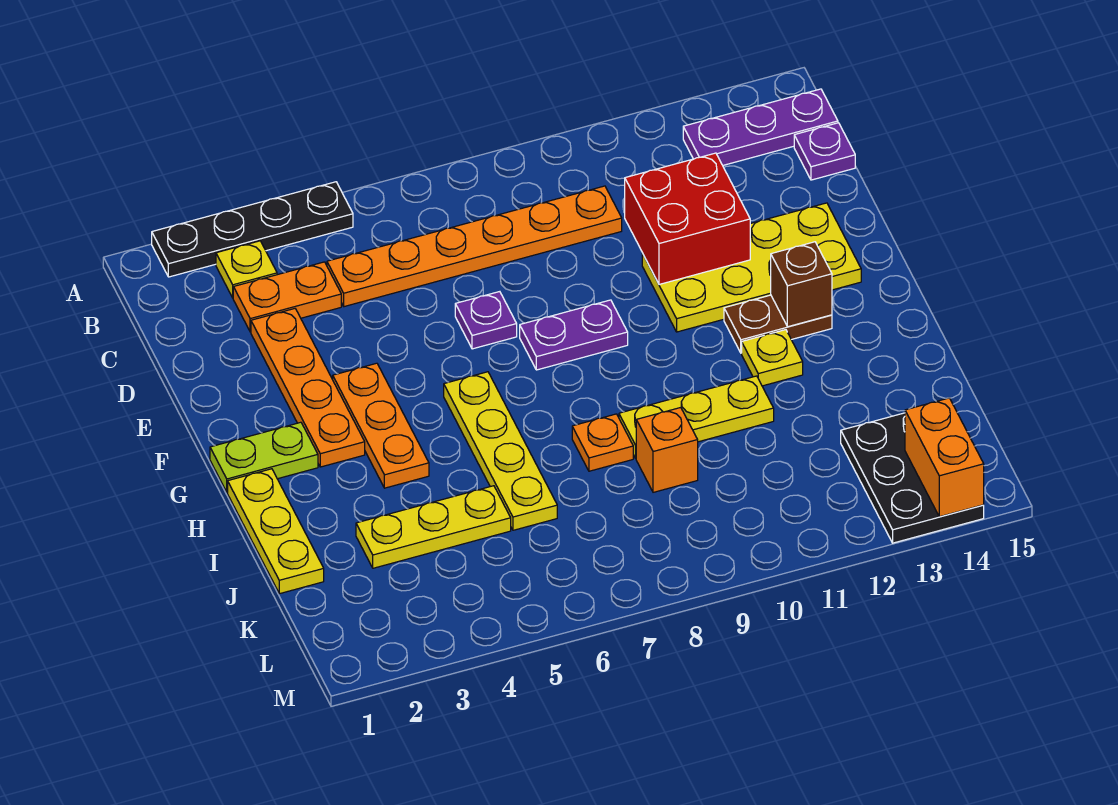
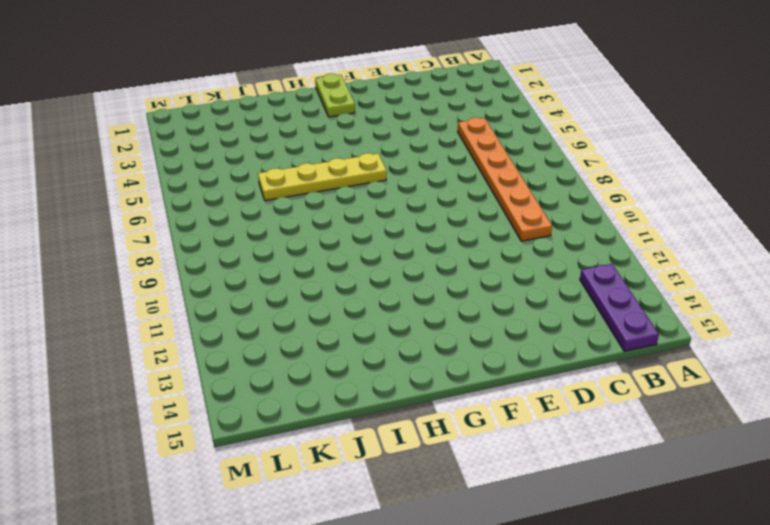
none -> black 1x4 plate [152,182,353,277]
none -> yellow 1x1 plate [216,241,277,298]
none -> orange 1x2 plate [233,262,341,332]

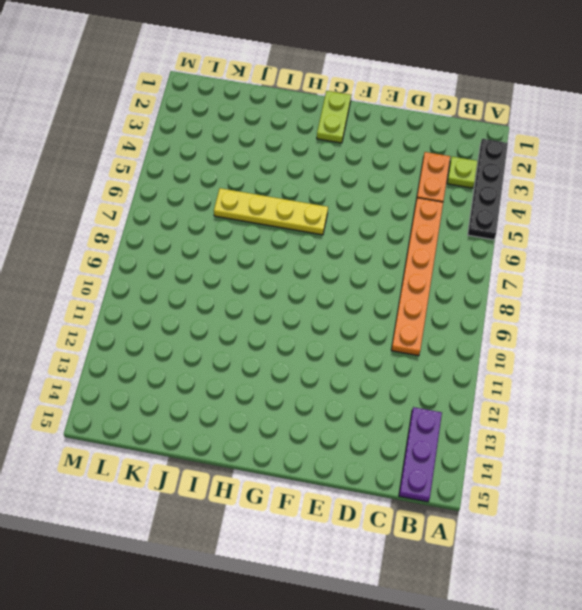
lime 1x1 plate [447,157,478,188] -> yellow 1x1 plate [216,241,277,298]
none -> purple 1x1 plate [794,123,855,180]
none -> orange 1x4 plate [251,309,365,467]
none -> purple 1x1 plate [455,292,517,349]

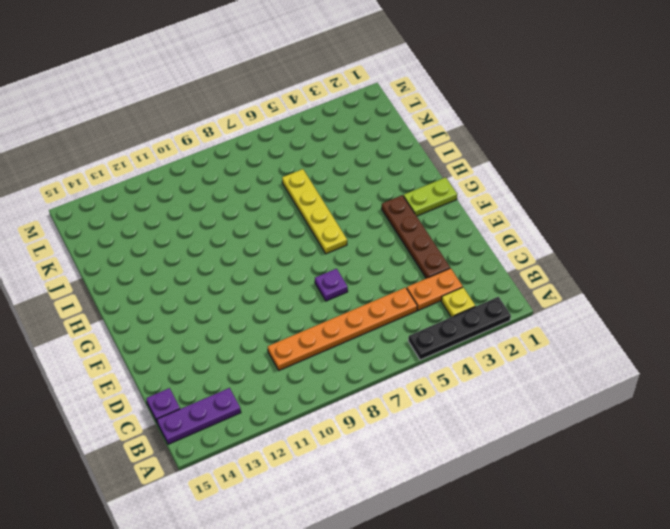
brown 1x4 plate [382,195,450,278] -> orange 1x4 plate [251,309,365,467]
none -> yellow 2x4 plate [642,203,861,332]
none -> orange 1x3 plate [333,363,429,488]
none -> purple 1x2 plate [520,300,628,370]

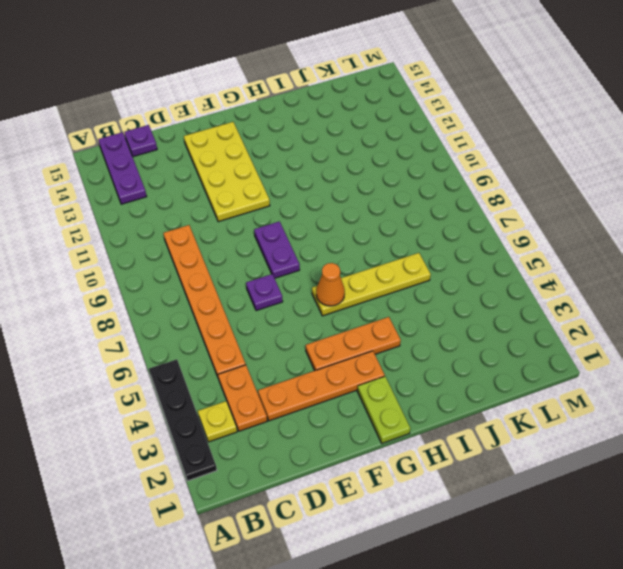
orange 1x1 cone [316,263,345,306] -> none
none -> brown 1x2 plate [724,295,832,353]
none -> yellow 1x3 plate [228,469,324,594]
none -> yellow 1x1 plate [742,330,803,386]

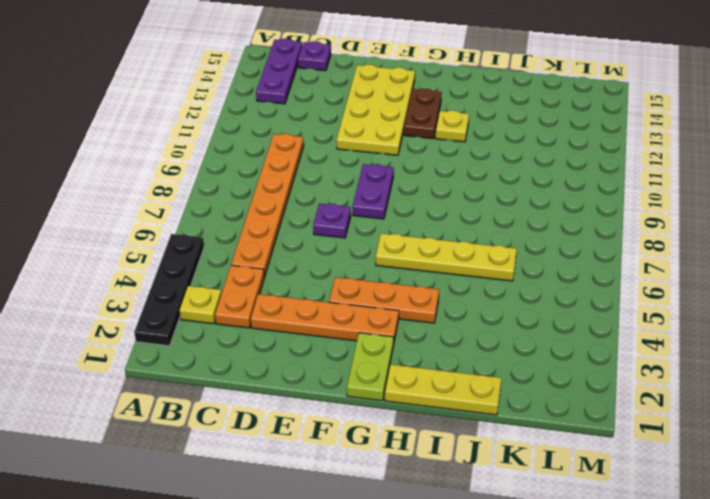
none -> orange 1x1 plate [572,414,633,471]
none -> yellow 1x3 plate [619,376,774,458]
none -> yellow 1x3 plate [356,486,511,568]

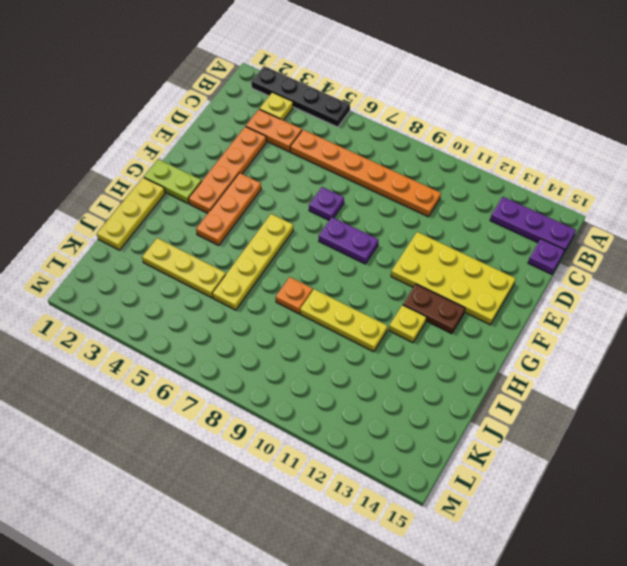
none -> orange 1x1 brick [636,408,698,492]
none -> black 2x3 plate [841,413,984,543]
none -> red 2x2 brick [625,153,750,284]

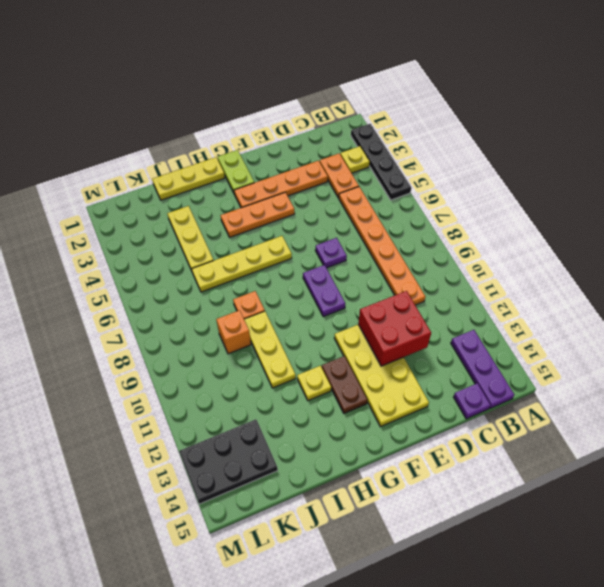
none -> brown 1x1 brick [771,242,832,327]
none -> orange 1x2 brick [905,398,984,517]

